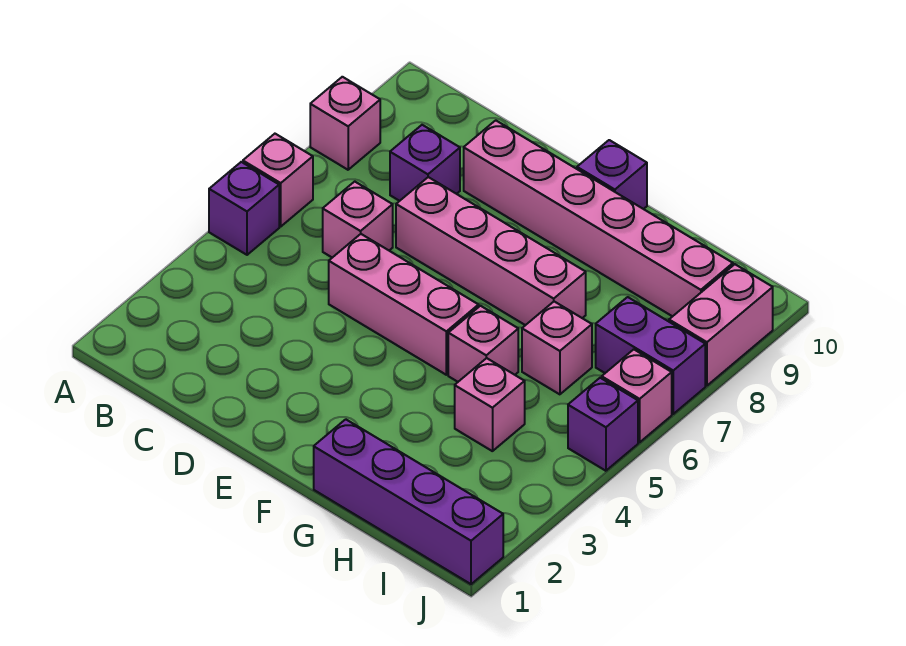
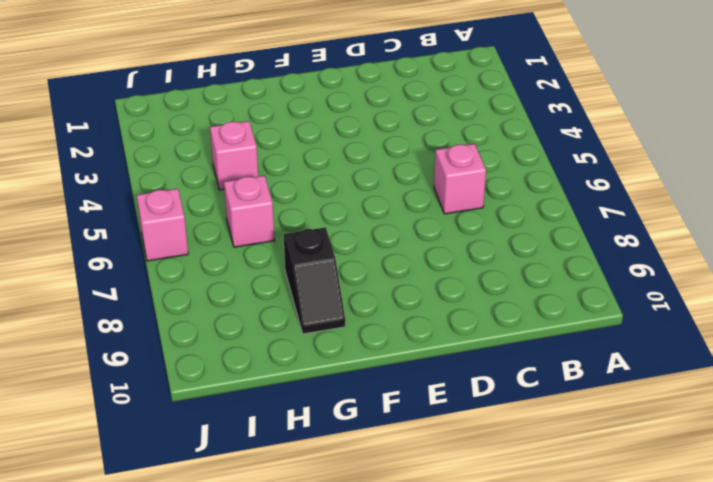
black 1x2 slope [284,227,345,334] -> pink 1x6 brick [464,120,733,316]
none -> purple 1x1 brick [209,162,279,255]
none -> pink 1x1 brick [243,134,313,226]
none -> pink 1x1 brick [310,77,380,170]

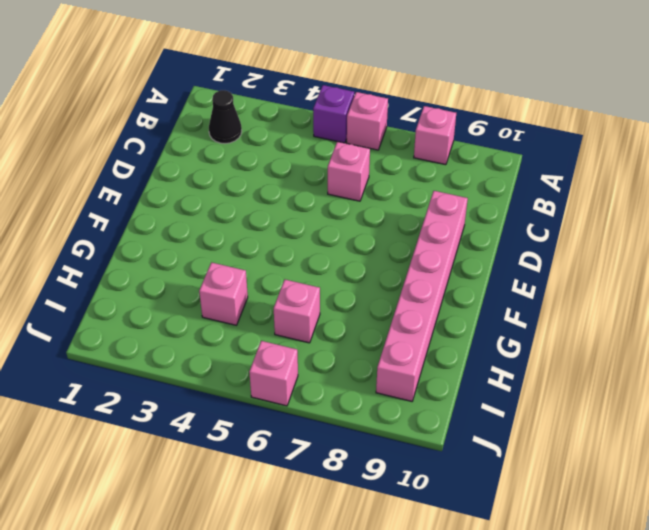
black 1x1 cone [209,90,242,144] -> none
none -> purple 1x1 brick [390,125,460,201]
none -> pink 1x3 brick [329,234,479,375]
none -> pink 1x4 brick [396,177,586,325]

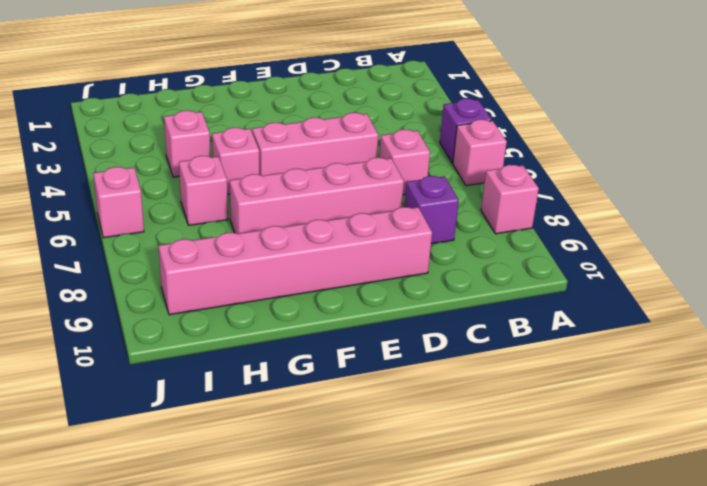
none -> purple 1x1 brick [577,140,647,209]
none -> purple 1x4 brick [314,419,503,584]
none -> purple 1x2 brick [596,297,705,414]

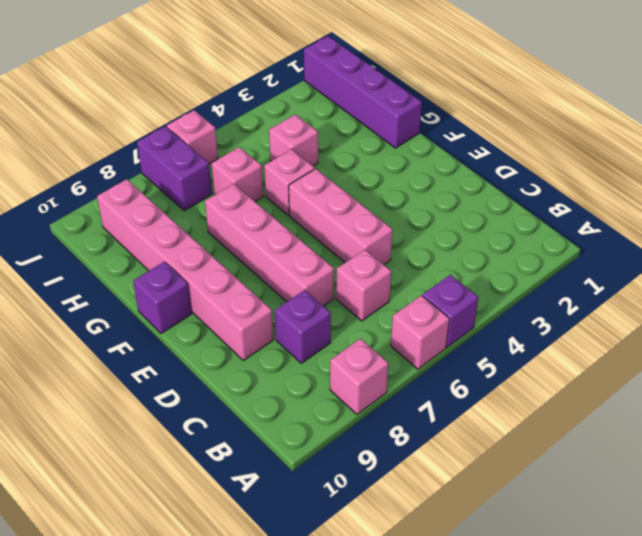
none -> purple 1x1 brick [568,378,638,471]
none -> pink 1x2 brick [669,264,773,386]

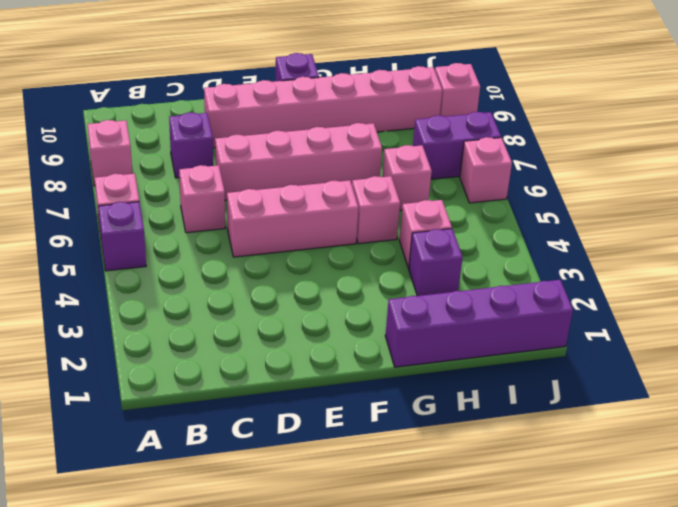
purple 1x1 brick [409,229,463,296] -> purple 1x1 brick moved to [568,378,638,471]
pink 1x1 brick [435,63,480,117] -> pink 1x2 brick [669,264,773,386]

